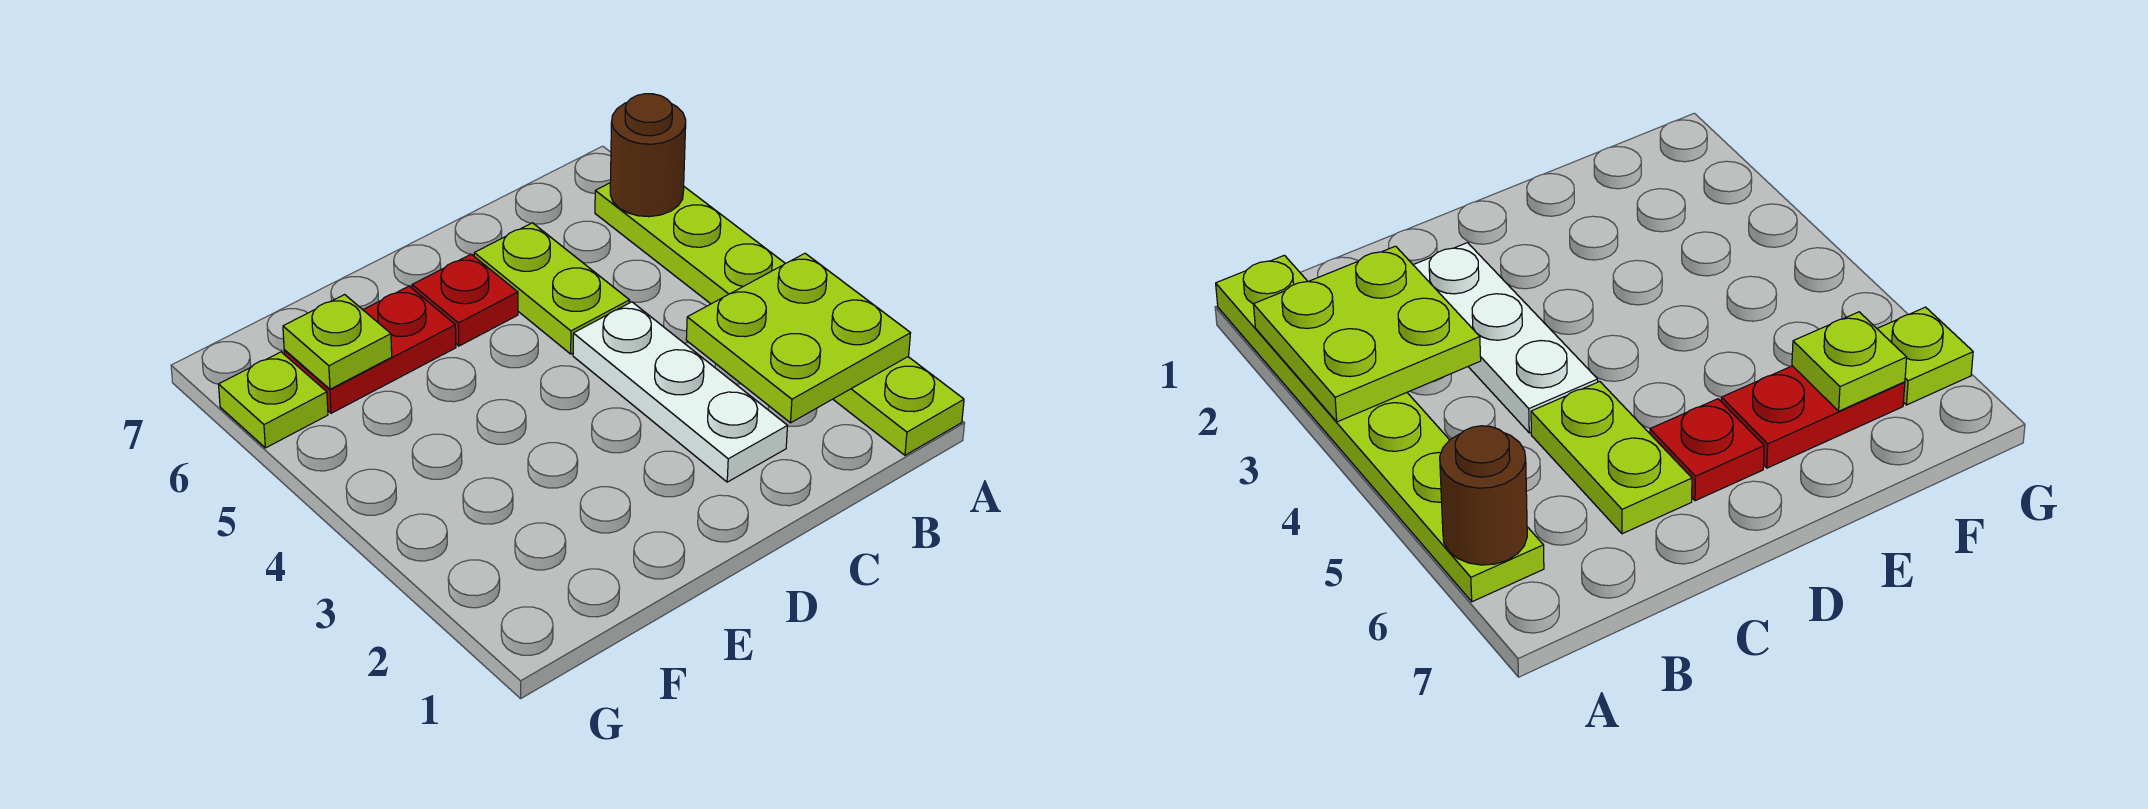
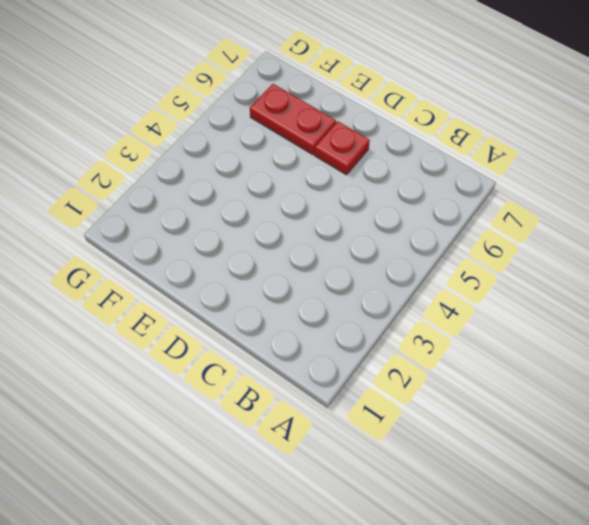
none -> lime 1x6 plate [595,183,964,455]
none -> white 1x3 plate [573,302,787,482]

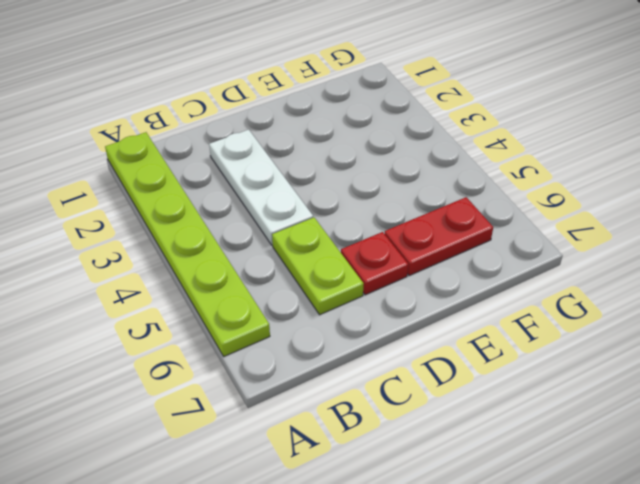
none -> lime 1x1 plate [219,352,328,448]
none -> lime 2x2 plate [686,253,911,423]

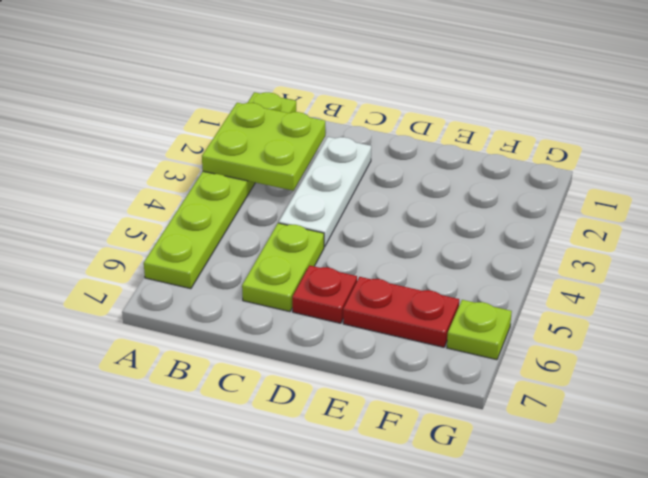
none -> brown 1x1 round brick [610,94,686,217]
none -> lime 1x1 plate [283,295,392,389]

